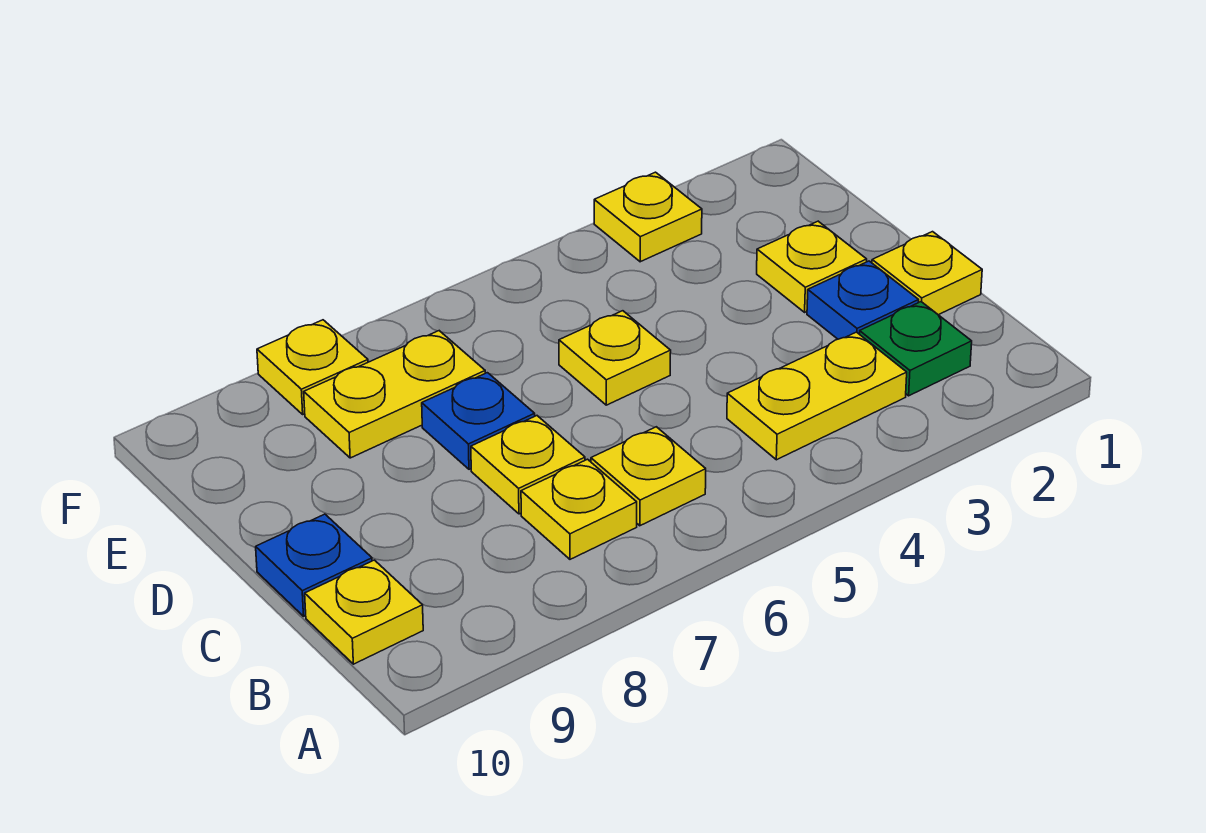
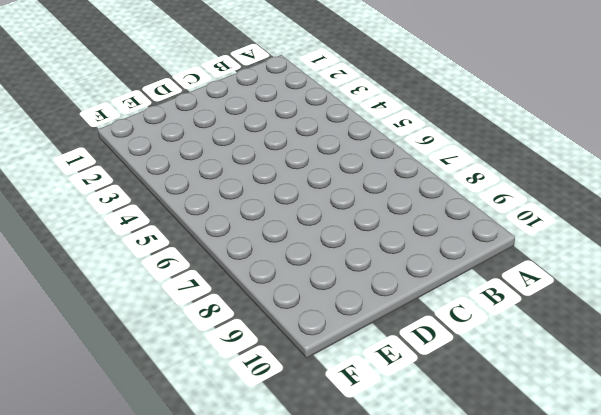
none -> green 1x1 plate [859,302,972,396]
none -> yellow 1x2 plate [727,332,907,460]
none -> yellow 1x1 plate [591,427,706,526]

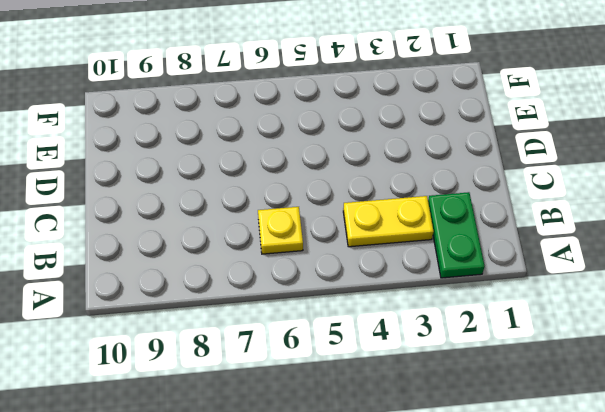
green 1x2 plate [428,192,485,278] -> green 1x1 plate [859,302,972,396]
none -> yellow 1x1 plate [521,459,637,559]
none -> yellow 1x1 plate [305,560,423,664]
none -> yellow 1x1 plate [872,232,982,315]

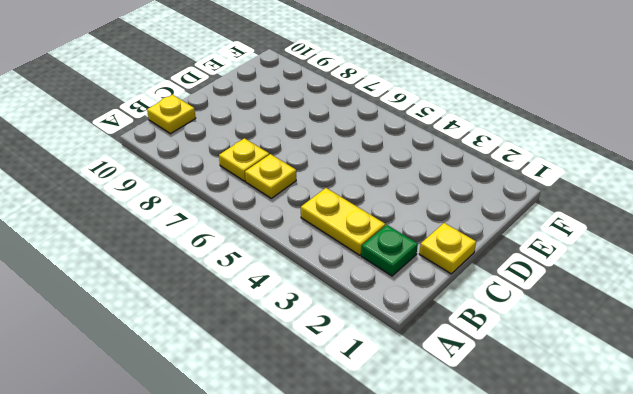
none -> blue 1x1 plate [807,261,919,339]
none -> yellow 1x1 plate [471,416,585,514]
none -> blue 1x1 plate [256,514,372,616]

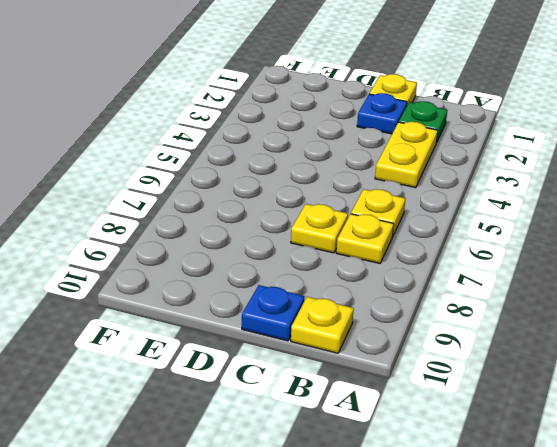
none -> yellow 1x1 plate [757,221,867,312]
none -> yellow 1x1 plate [559,311,671,405]
none -> blue 1x1 plate [422,373,535,469]

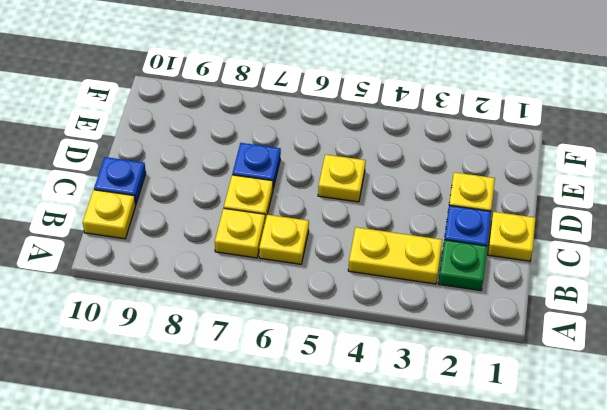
none -> yellow 1x2 plate [304,331,485,458]
none -> yellow 1x1 plate [594,172,702,262]
none -> yellow 1x1 plate [257,320,368,414]

